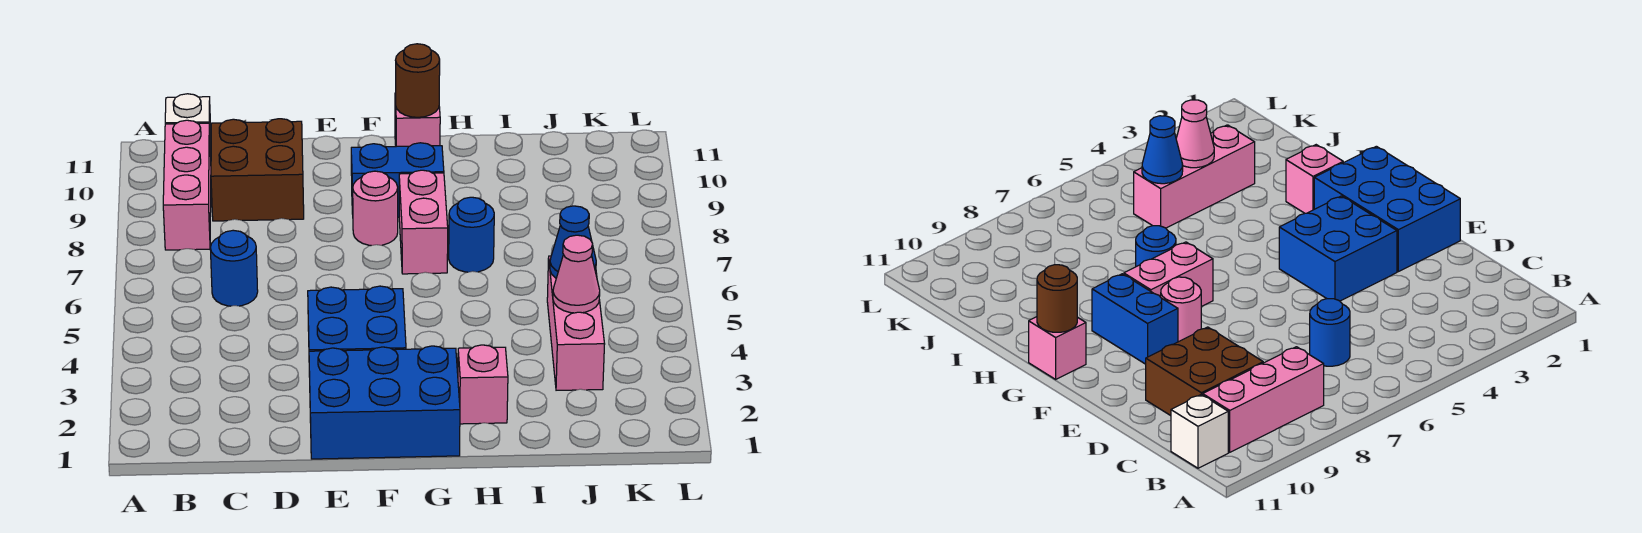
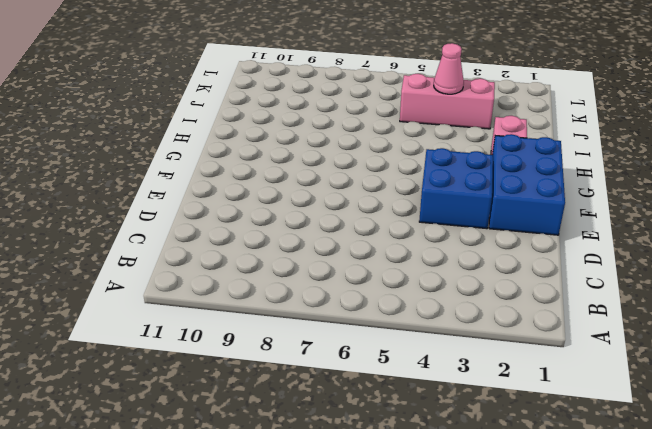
none -> pink 1x3 brick [163,120,211,250]
none -> white 1x1 brick [165,94,211,156]
none -> blue 1x1 round brick [210,230,258,306]

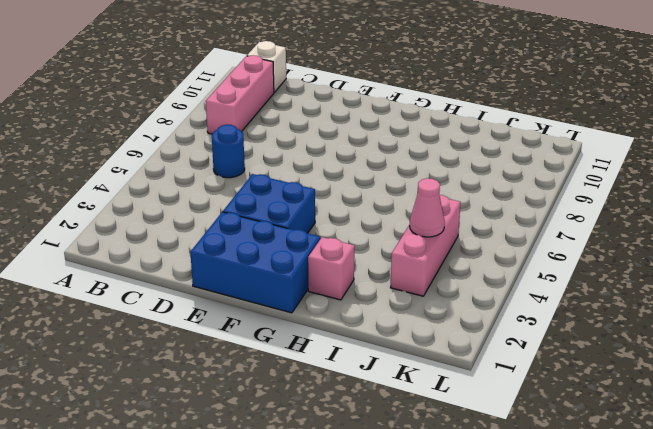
none -> brown 2x2 brick [211,119,304,221]
none -> pink 1x1 round brick [353,171,398,246]
none -> blue 1x2 brick [351,143,444,217]

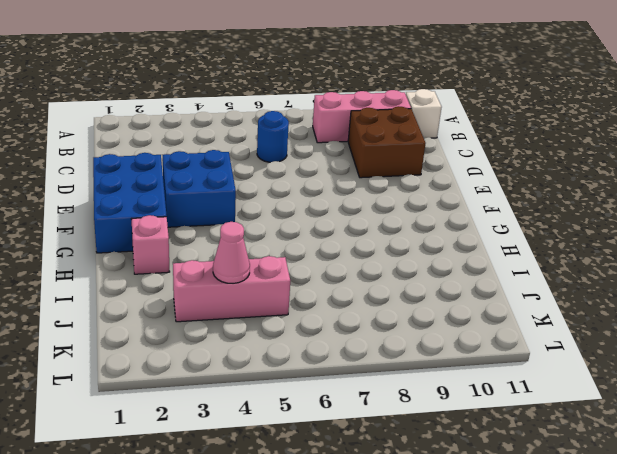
none -> pink 1x1 round brick [353,171,398,246]
none -> blue 1x2 brick [351,143,444,217]
none -> pink 1x2 brick [399,170,448,274]

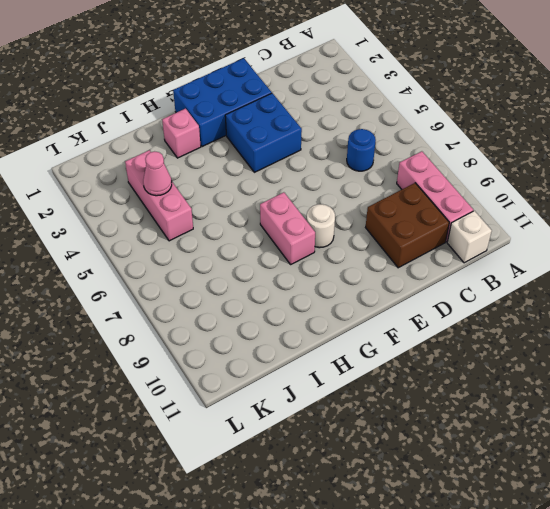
white 1x1 round brick [306,204,335,248] -> pink 1x1 round brick [353,171,398,246]
none -> blue 1x2 brick [351,143,444,217]
none -> pink 1x1 brick [395,93,440,146]
none -> blue 1x1 round brick [449,197,494,272]

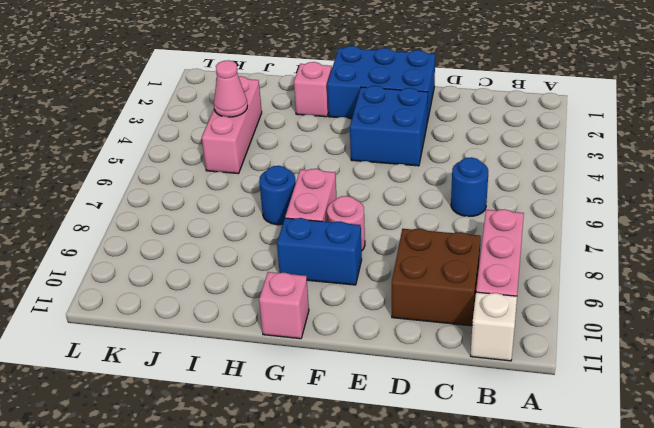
none -> brown 1x1 round brick [396,44,440,117]
none -> blue 1x1 cone [550,206,596,278]

